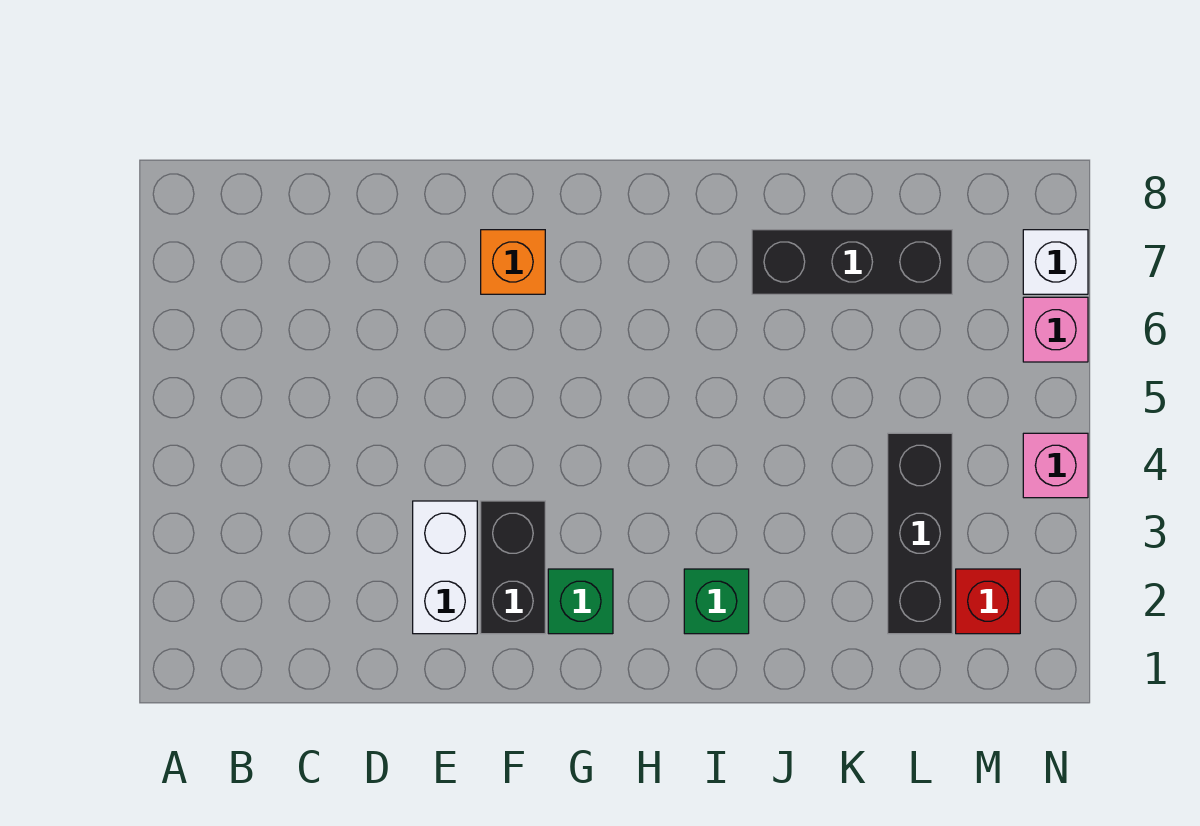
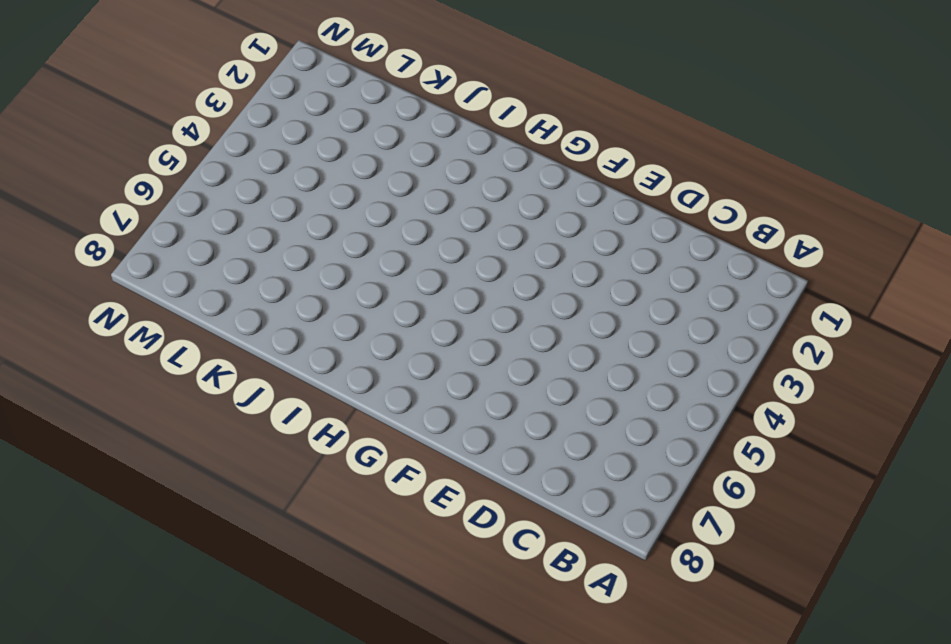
none -> white 1x2 brick [413,501,477,634]
none -> black 1x2 brick [481,501,545,634]

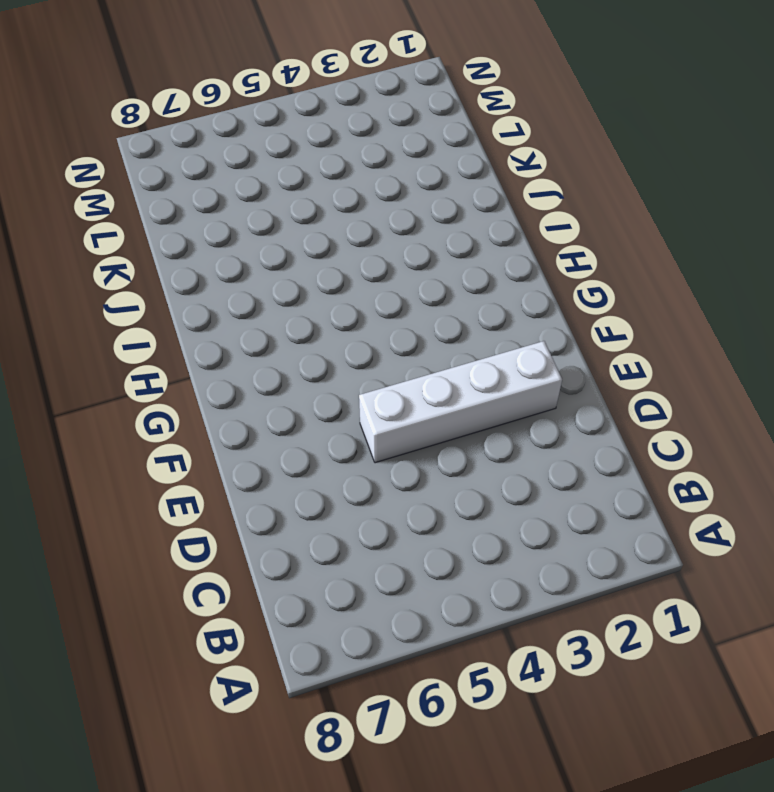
white 1x4 brick [359,341,562,463] -> white 1x2 brick [413,501,477,634]
none -> black 1x2 brick [481,501,545,634]
none -> orange 1x1 brick [481,230,545,294]

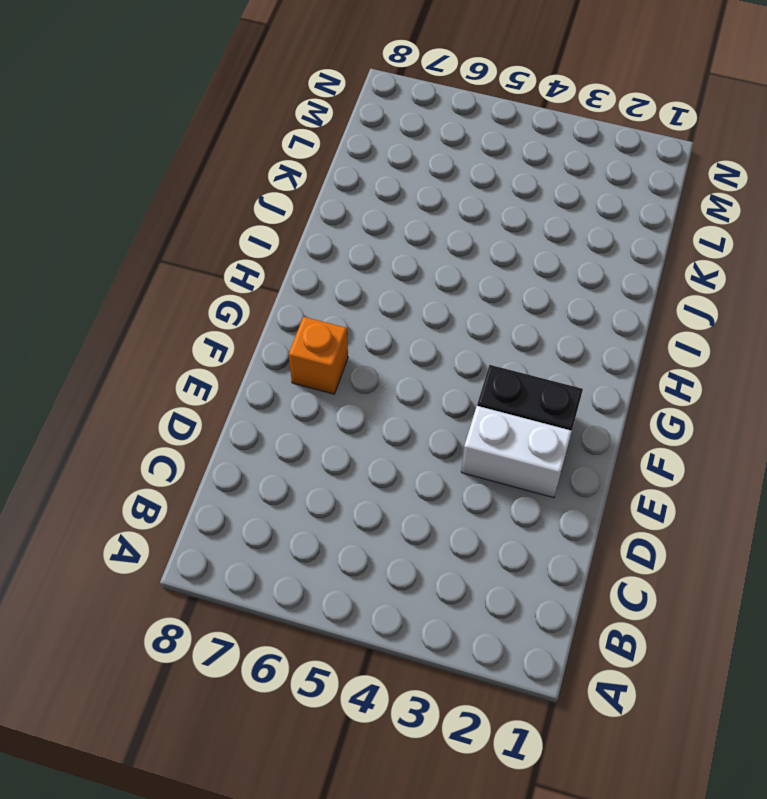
none -> green 1x1 brick [548,569,613,634]
none -> green 1x1 brick [684,569,749,634]

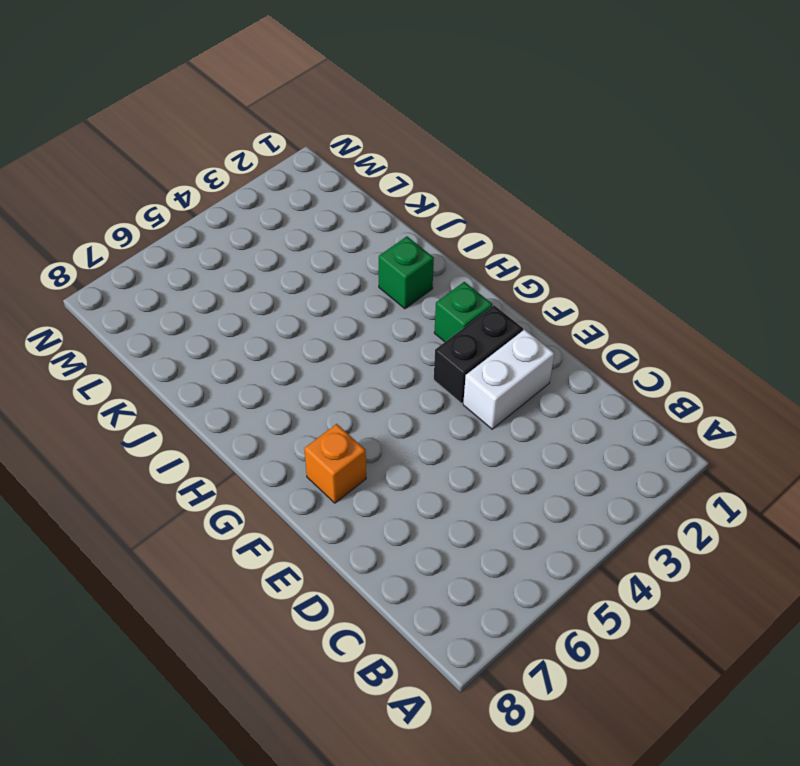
none -> black 1x3 brick [752,230,952,294]
none -> black 1x3 brick [888,433,952,634]

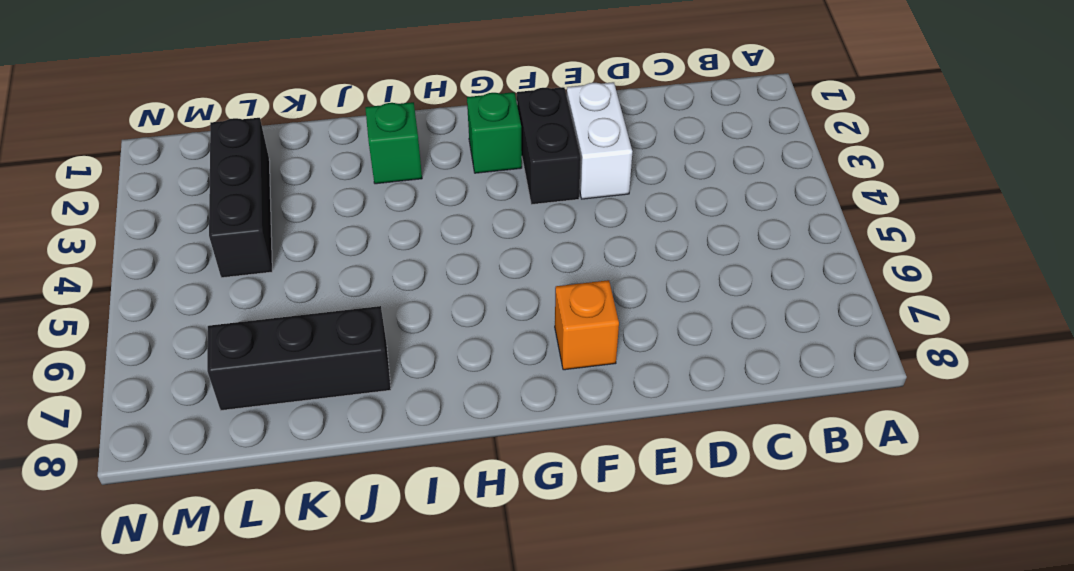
none -> red 1x1 brick [956,569,1020,634]
none -> pink 1x1 brick [1023,433,1088,498]

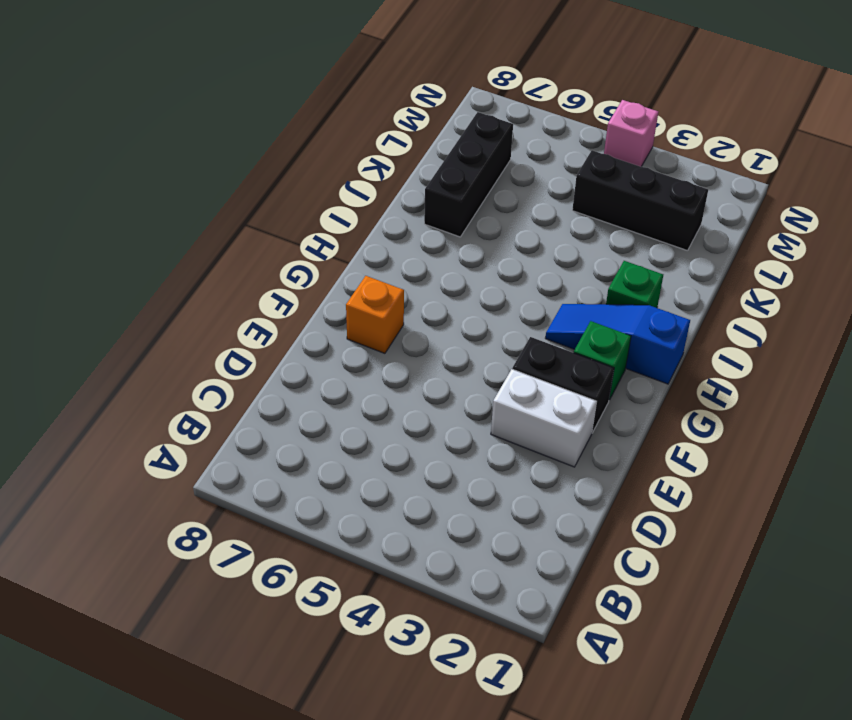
blue 1x3 slope [545,304,690,384] -> none
none -> red 1x1 brick [956,569,1020,634]
none -> pink 1x1 brick [1023,297,1088,362]

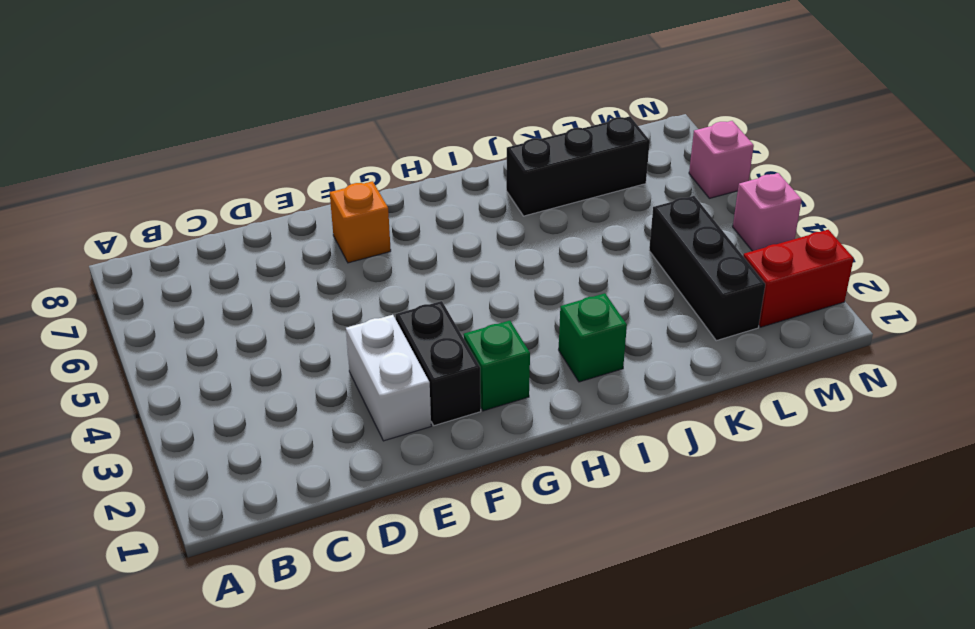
red 1x2 brick [743,230,854,327] -> red 1x1 brick [956,569,1020,634]
none -> white 1x1 brick [1023,230,1088,294]

